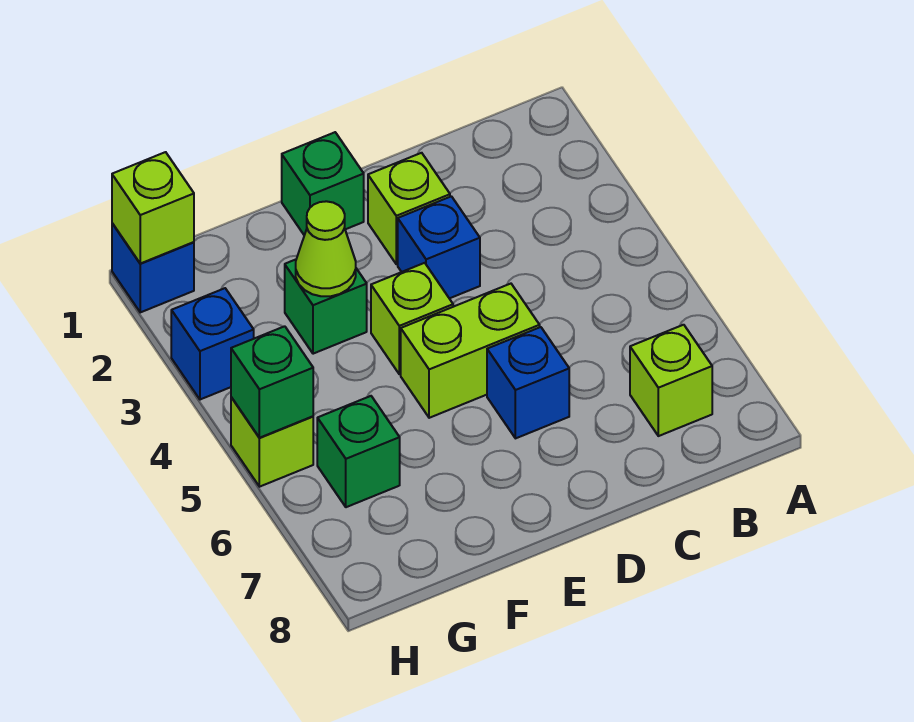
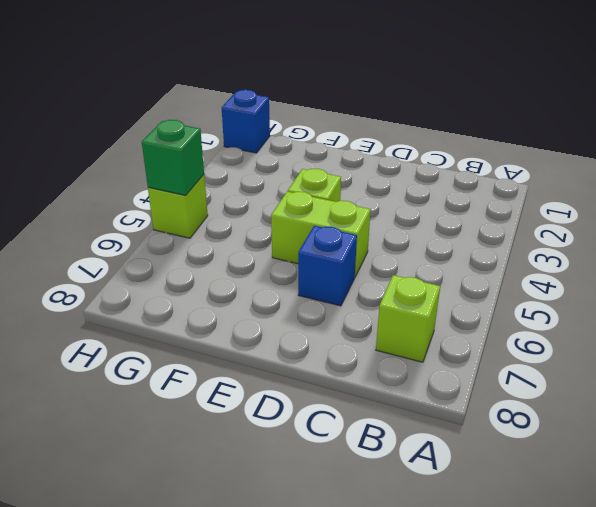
none -> lime 1x1 brick [368,153,450,264]
none -> blue 1x1 brick [398,196,480,298]
none -> green 1x1 brick [282,132,364,235]

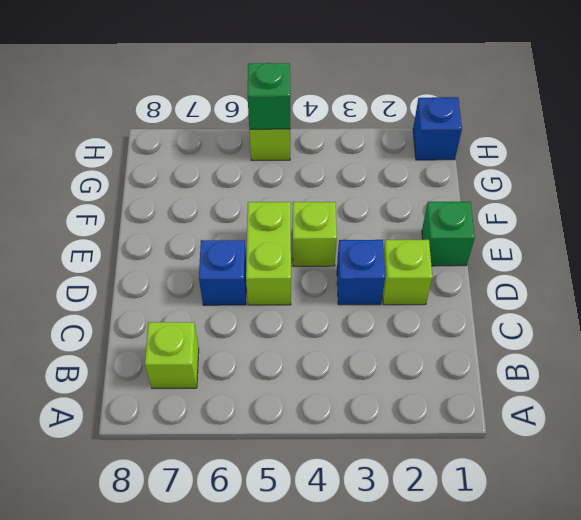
none -> green 1x1 brick [285,260,367,354]
none -> green 1x1 brick [317,396,400,507]
none -> blue 1x1 brick [171,288,254,400]

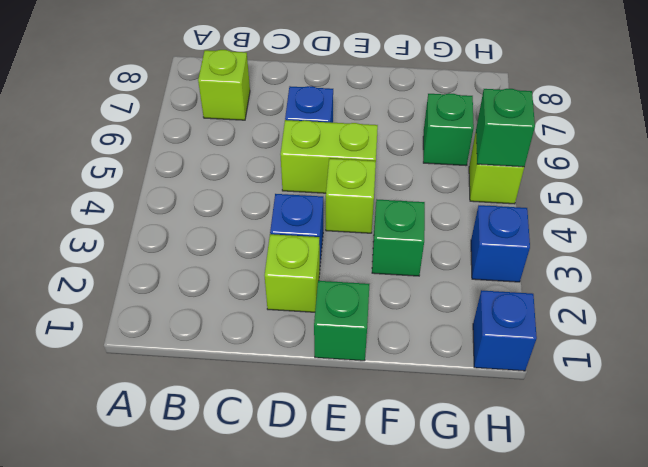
none -> lime 1x1 cone [296,201,356,296]
none -> lime 1x1 brick [112,152,194,263]

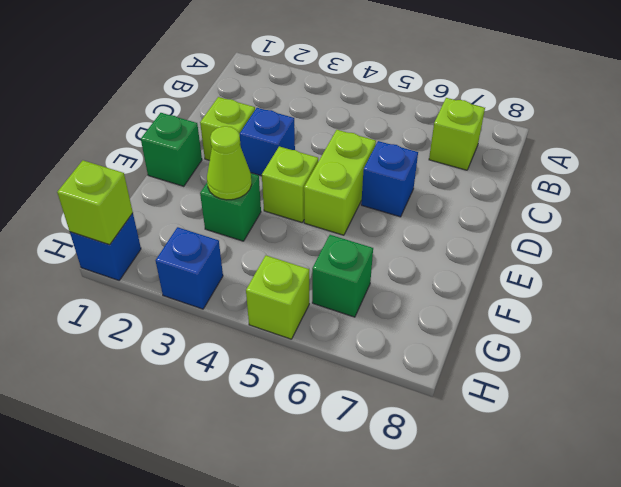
none -> green 1x1 brick [231,326,313,438]

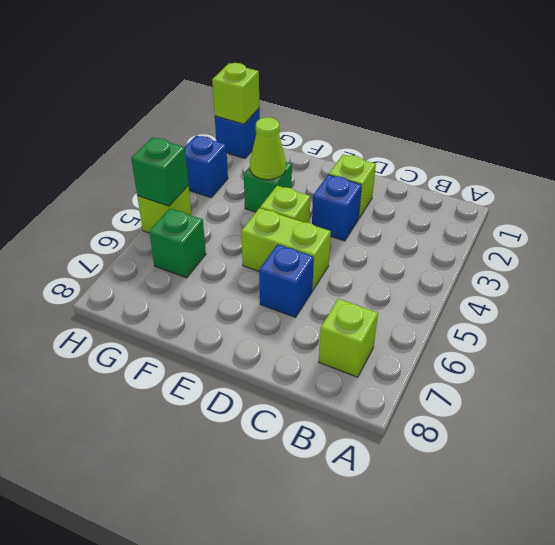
none -> green 1x1 brick [282,132,364,235]

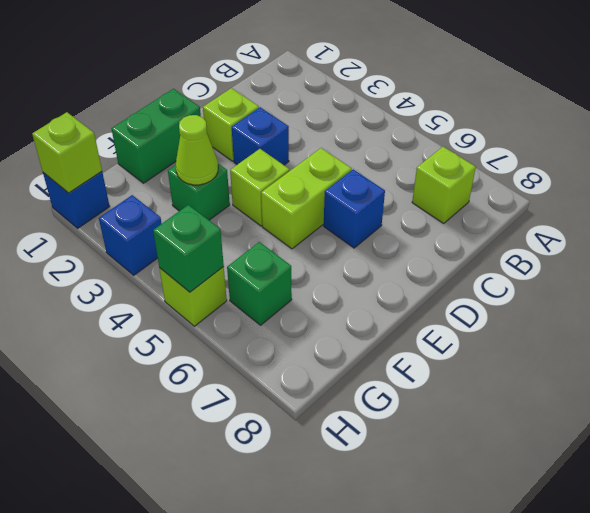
green 1x2 brick [112,89,201,183] -> green 1x1 brick [282,132,364,235]

